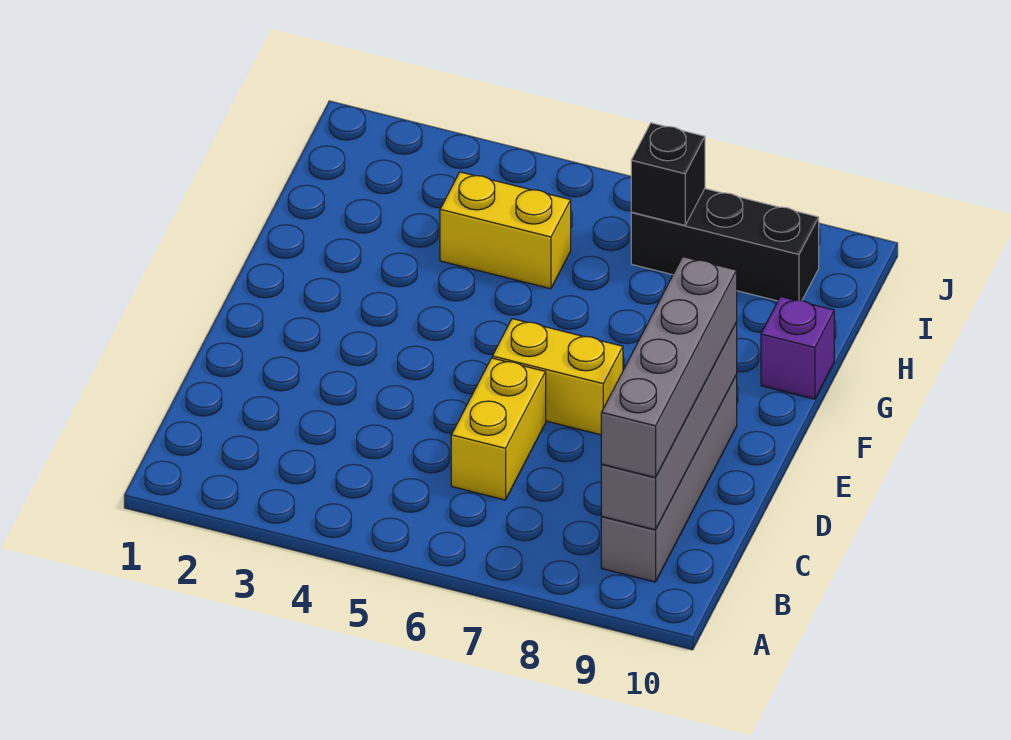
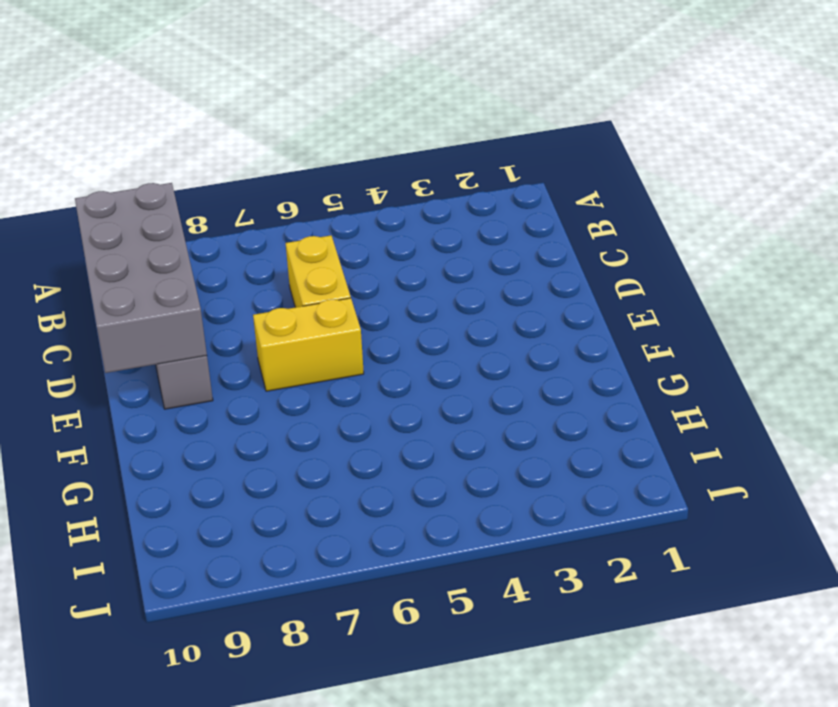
grey 2x4 brick [75,183,207,373] -> grey 1x4 brick [601,323,737,530]
none -> purple 1x1 brick [761,297,834,399]
none -> yellow 1x2 brick [440,172,571,289]

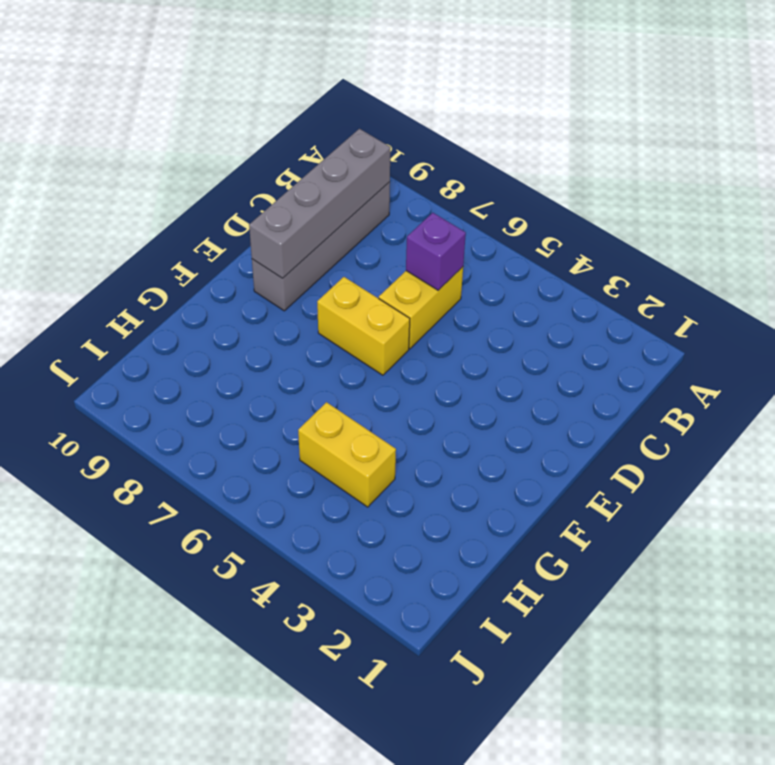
purple 1x1 brick [406,213,466,290] -> purple 1x1 brick moved to [761,297,834,399]
none -> black 1x3 brick [631,189,819,301]
none -> black 1x1 brick [631,123,705,225]

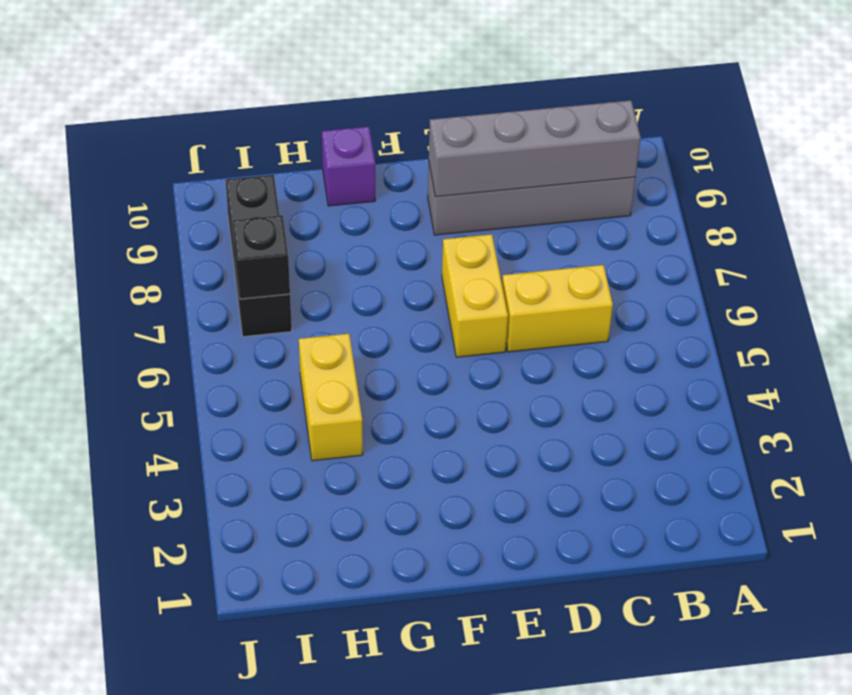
none -> grey 1x4 brick [601,257,737,478]

